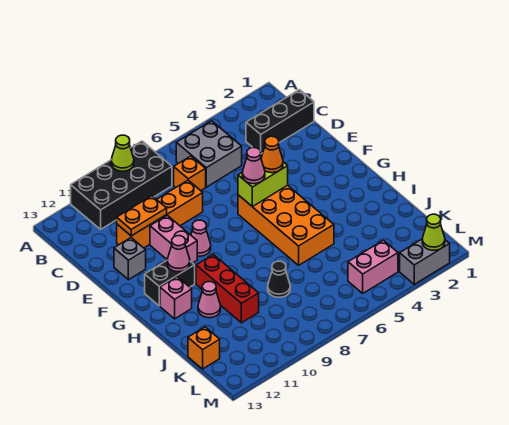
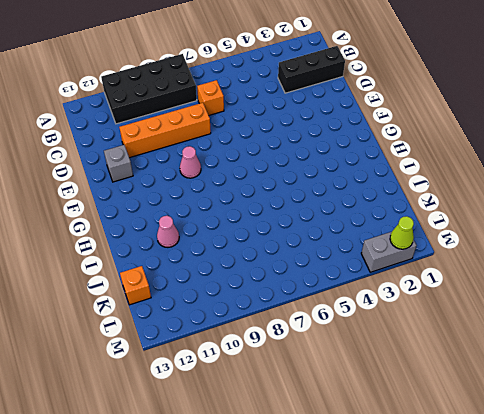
none -> grey 2x2 brick [176,121,242,187]
none -> pink 1x2 brick [150,215,197,263]
none -> orange 2x4 brick [238,185,334,265]

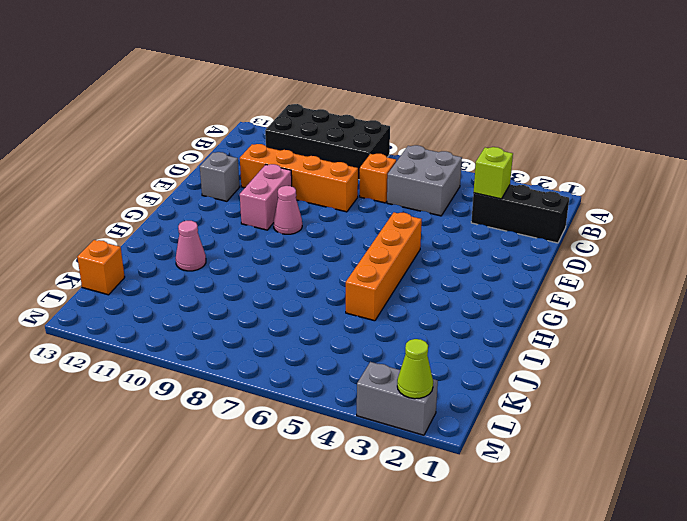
lime 1x1 brick [474,147,513,199] -> none
orange 1x4 brick [346,212,422,321] -> orange 2x4 brick [238,185,334,265]
none -> black 1x2 brick [145,261,195,306]
none -> red 1x3 brick [196,255,259,323]
none -> pink 1x1 brick [160,277,192,319]

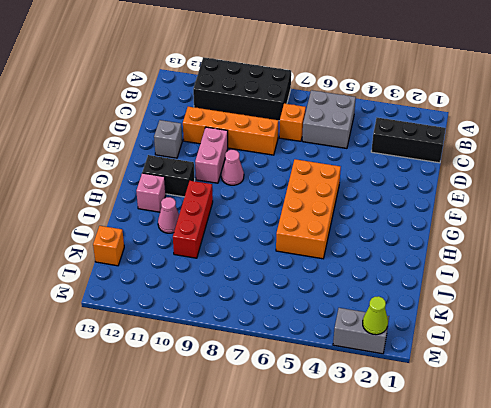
none -> black 1x1 cone [268,261,290,297]
none -> pink 1x2 brick [348,240,398,293]
none -> lime 1x1 cone [111,135,134,171]

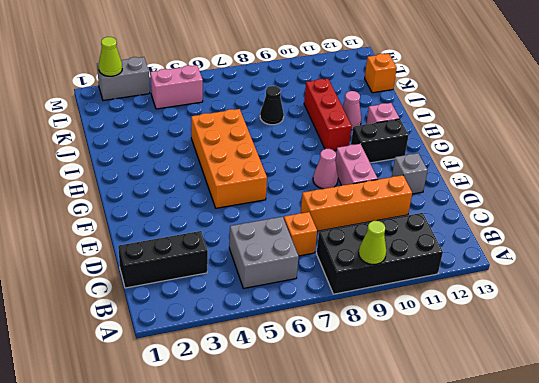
none -> orange 1x2 plate [117,196,167,236]
none -> lime 1x2 brick [238,162,288,207]
none -> pink 1x1 cone [167,236,190,272]

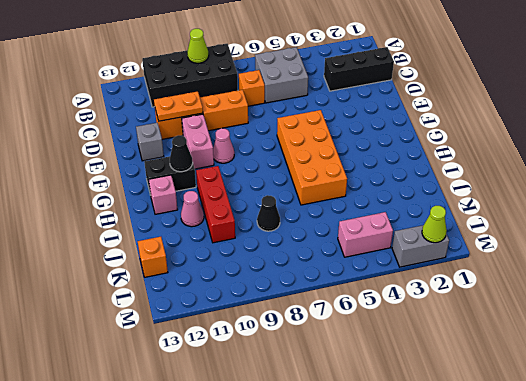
black 1x1 cone [170,135,193,172] -> pink 1x1 cone [167,236,190,272]
none -> lime 1x2 brick [238,162,288,207]
none -> orange 1x1 cone [261,136,283,173]
none -> pink 1x1 cone [242,147,265,184]

